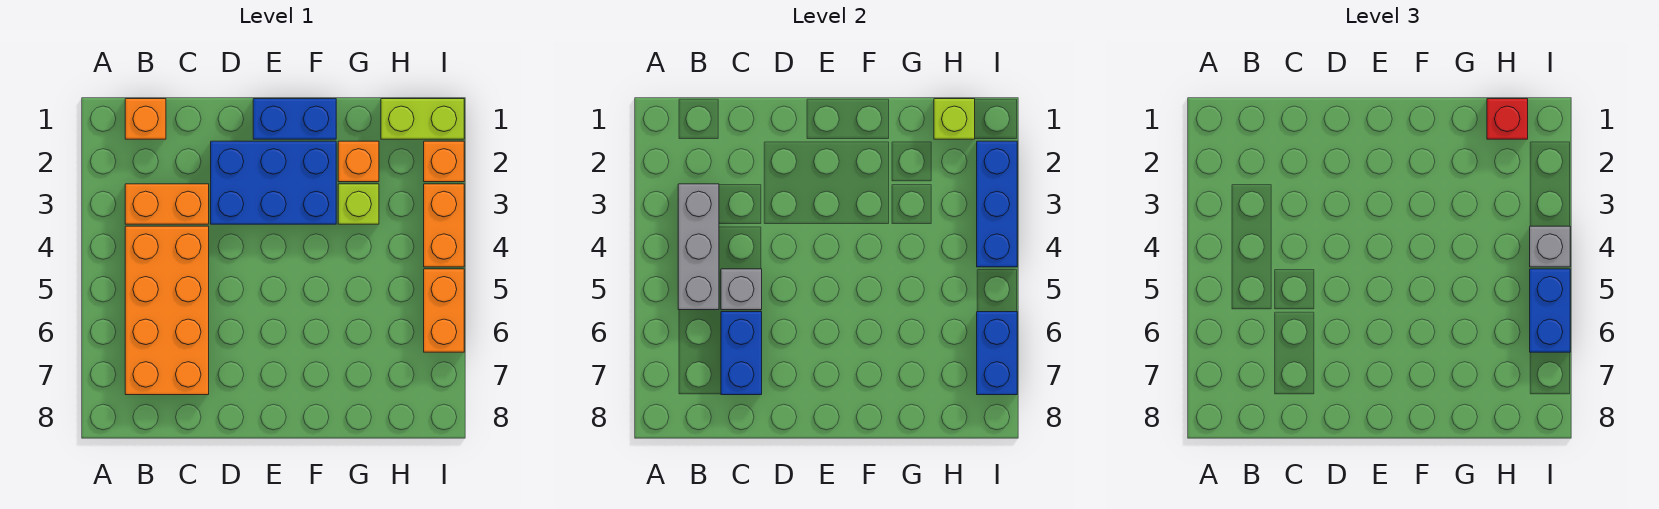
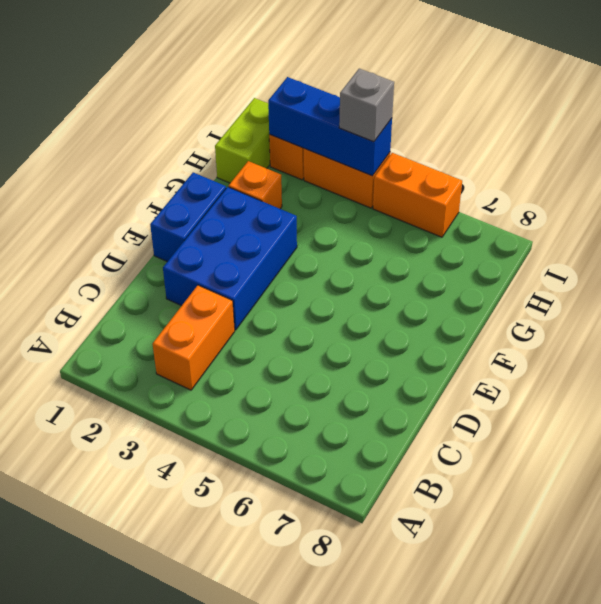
none -> orange 1x1 brick [125,99,166,139]
none -> orange 2x4 brick [125,226,209,395]
none -> lime 1x1 brick [338,184,379,224]

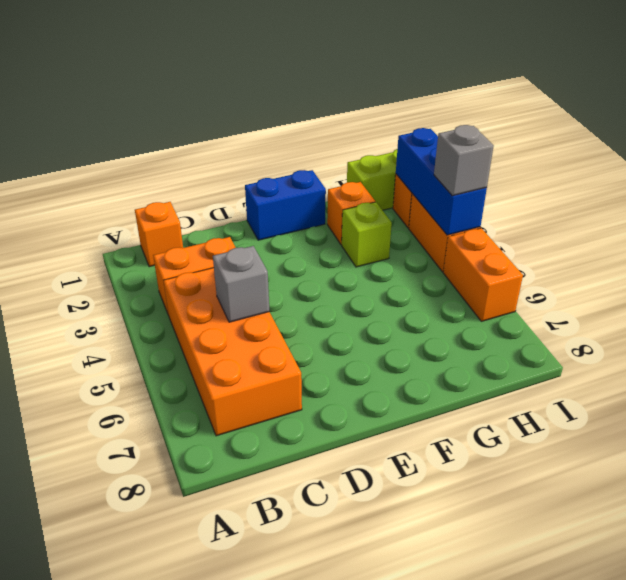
none -> blue 2x3 brick [211,141,336,224]
none -> grey 1x3 brick [678,184,719,310]
none -> blue 1x2 brick [721,312,762,395]

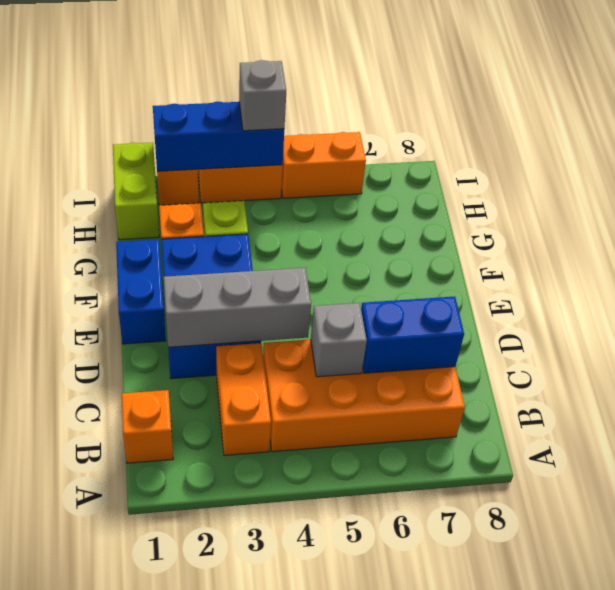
grey 1x3 brick [164,268,311,347] -> grey 1x3 brick moved to [678,184,719,310]
none -> lime 1x1 brick [934,99,975,139]
none -> blue 1x2 brick [977,312,1017,395]
none -> red 1x1 brick [1487,99,1528,139]

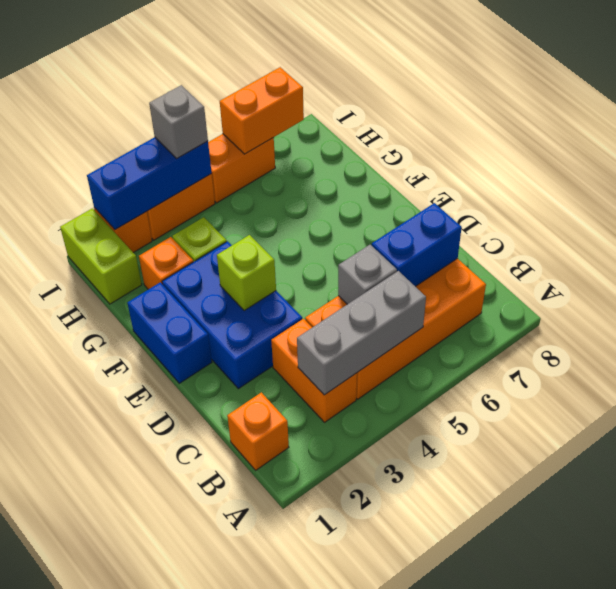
lime 1x1 brick [217,235,276,311] -> lime 1x1 brick moved to [934,99,975,139]
orange 1x2 brick [220,67,304,154] -> blue 1x2 brick [977,312,1017,395]
none -> red 1x1 brick [1487,99,1528,139]
none -> blue 1x2 brick [1530,269,1570,352]

